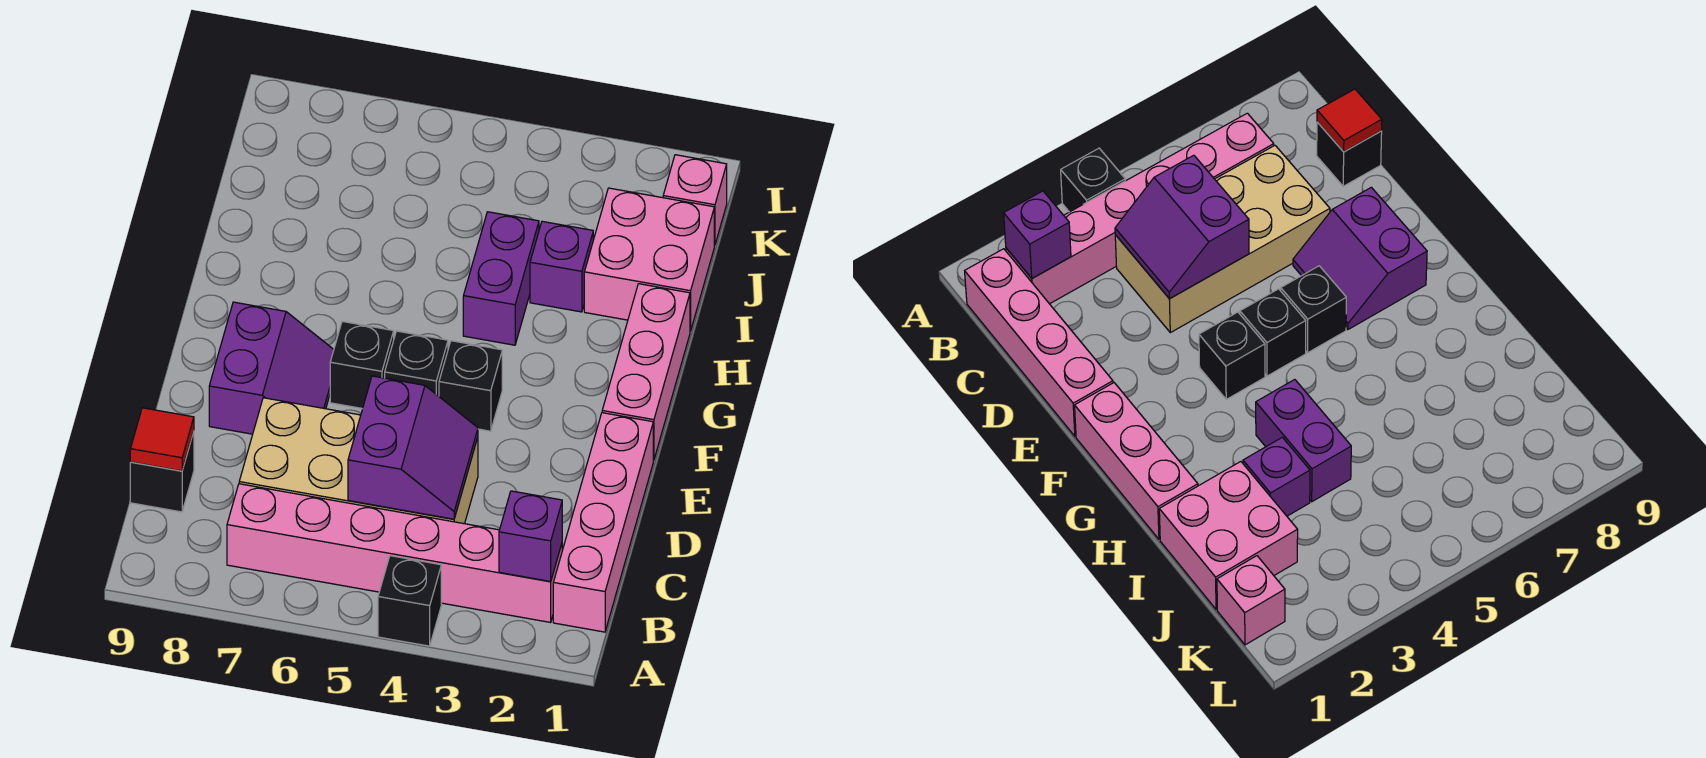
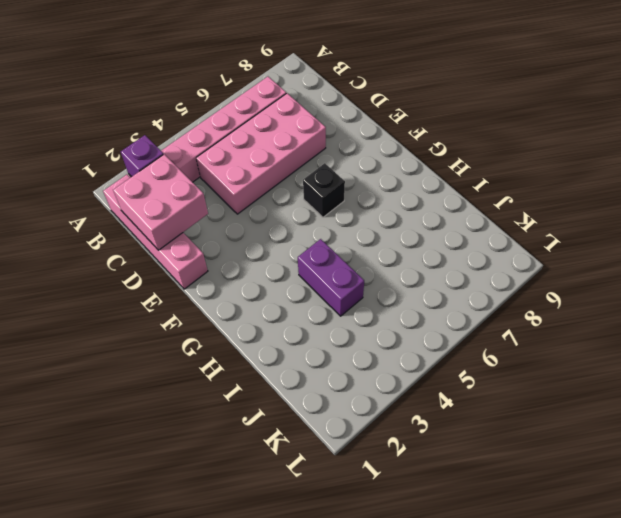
pink 2x2 brick [113,154,208,250] -> pink 2x2 brick moved to [584,188,714,331]
pink 2x4 brick [196,93,326,214] -> tan 2x4 brick [239,398,478,524]
none -> black 1x1 brick [378,556,441,646]
none -> black 1x1 brick [130,432,194,512]
none -> purple 2x2 slope [209,302,334,434]

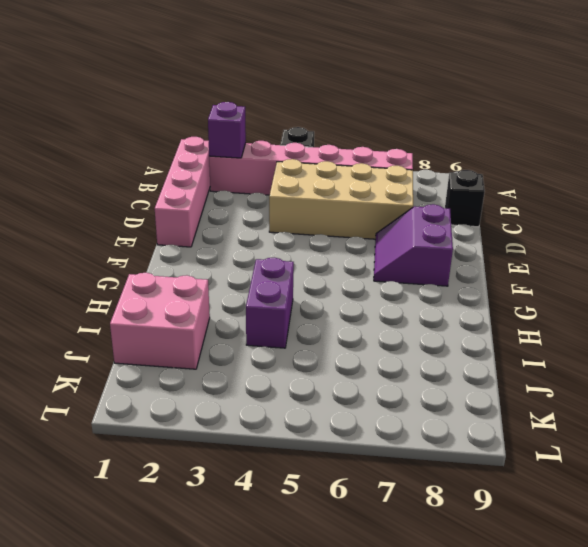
none -> pink 1x3 brick [602,284,690,460]
none -> black 1x1 brick [439,341,502,431]
none -> black 1x1 brick [385,331,448,396]

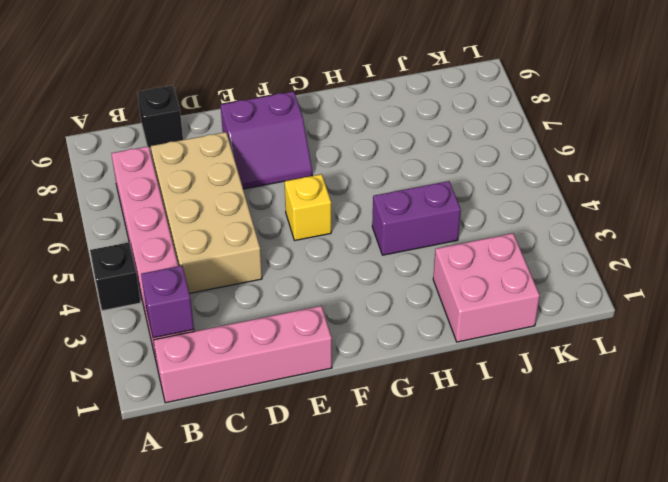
yellow 1x1 brick [285,174,331,240] -> black 1x1 brick [385,331,448,396]
none -> pink 1x3 brick [602,284,690,460]
none -> black 1x1 brick [439,341,502,431]
none -> black 1x1 brick [330,321,394,409]

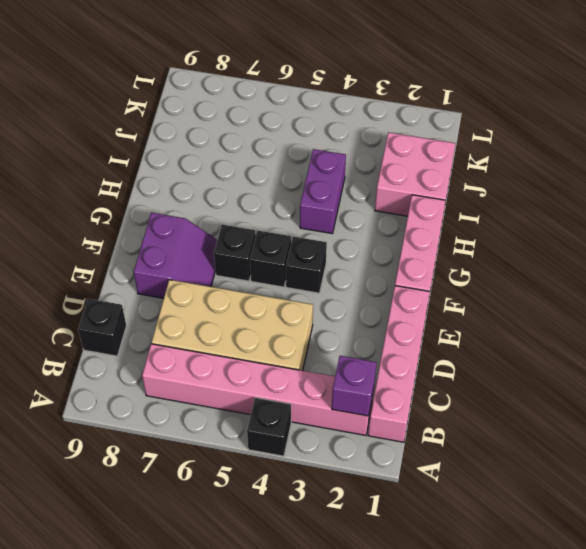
none -> purple 1x1 brick [530,221,593,312]
none -> pink 1x1 brick [663,155,727,245]
none -> purple 2x2 slope [348,376,478,519]

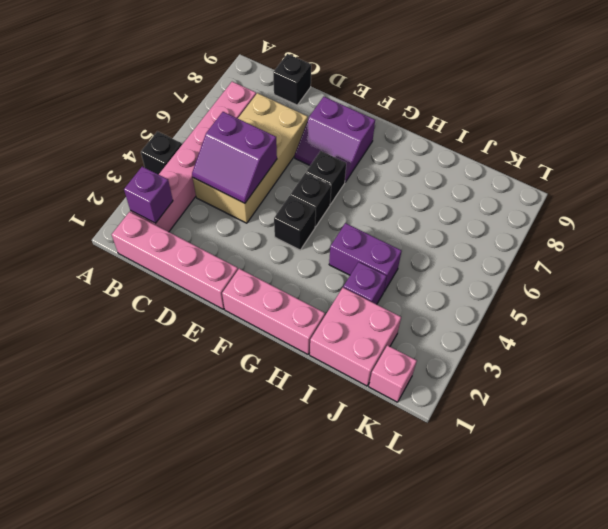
none -> red 1x1 tile [130,408,194,471]

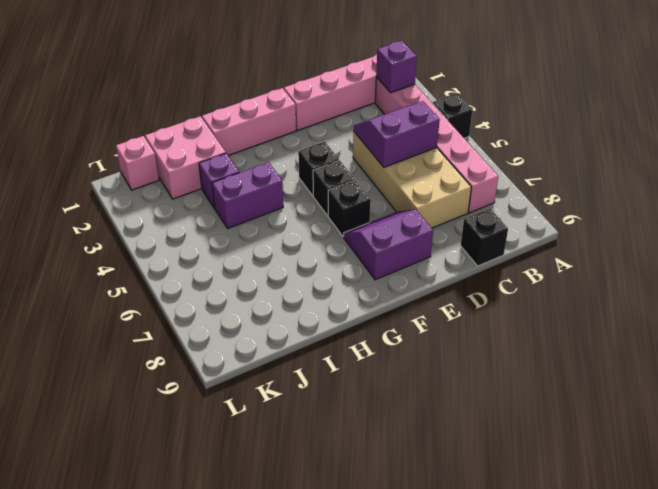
none -> red 1x1 tile [130,408,194,471]

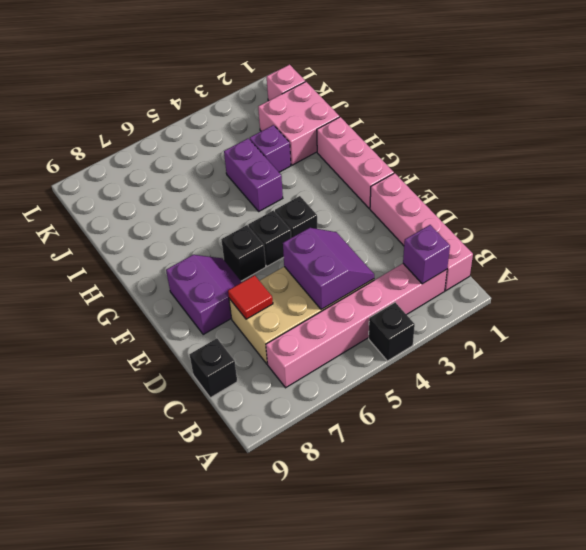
red 1x1 tile [228,275,273,319] -> red 1x1 tile moved to [130,408,194,471]

